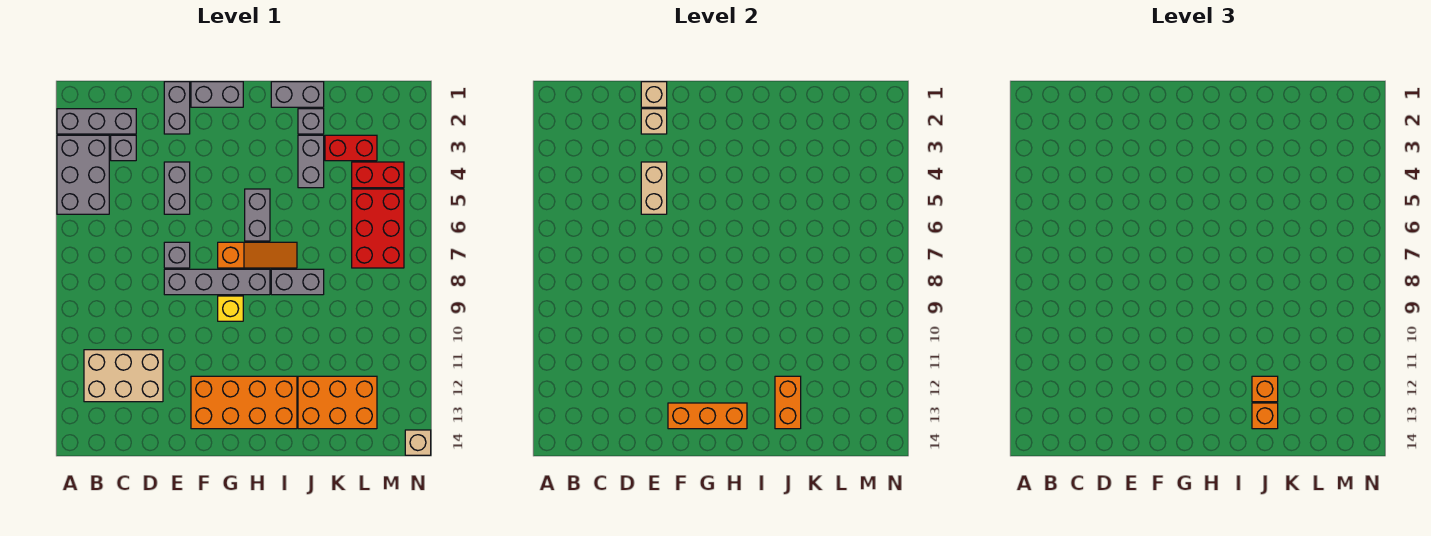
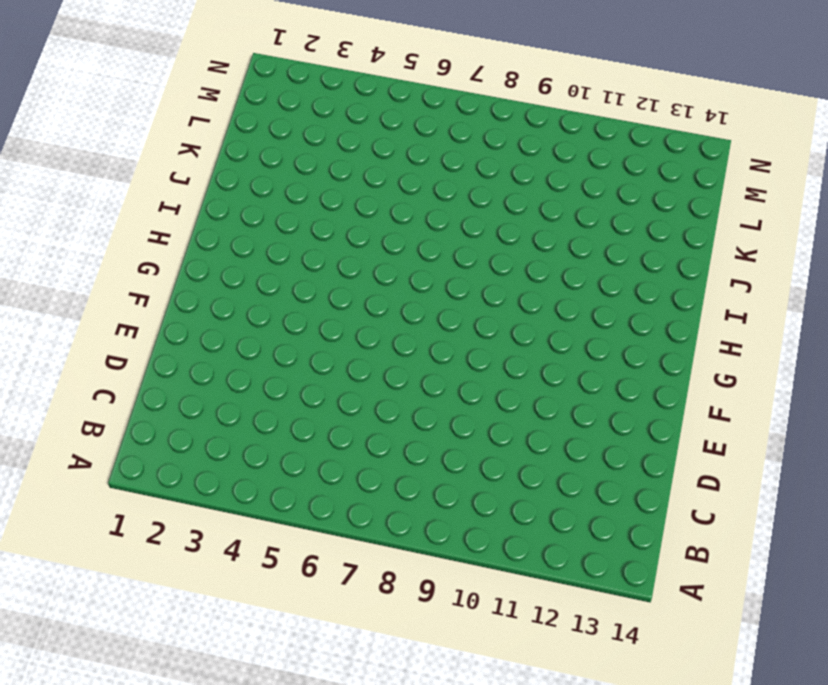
none -> grey 1x3 brick [57,109,136,134]
none -> grey 2x3 brick [57,135,109,214]
none -> tan 2x3 brick [84,350,163,402]

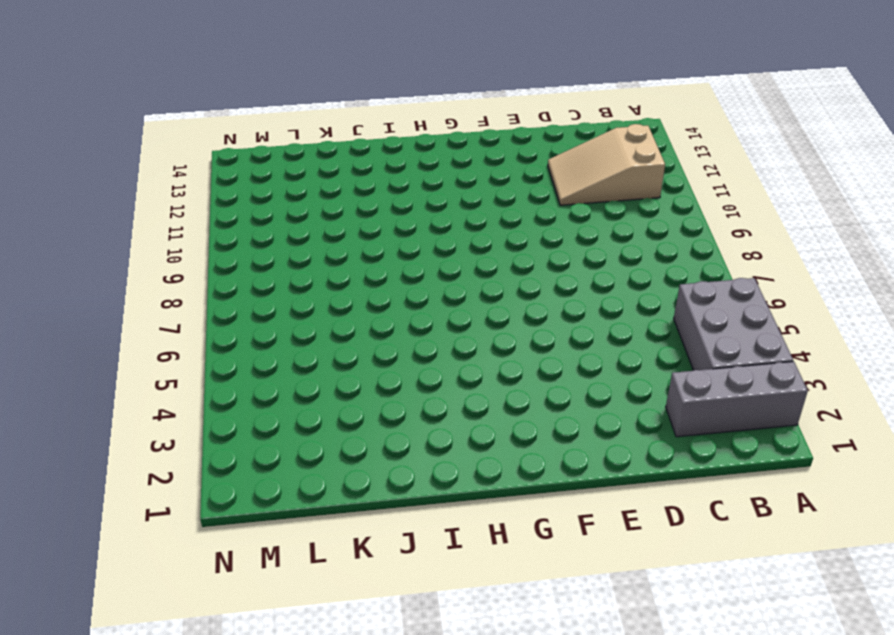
tan 2x3 slope [548,124,665,205] -> tan 2x3 brick [84,350,163,402]
none -> grey 1x1 brick [111,135,136,161]
none -> grey 1x2 brick [164,82,190,134]
none -> grey 1x2 brick [164,162,190,214]

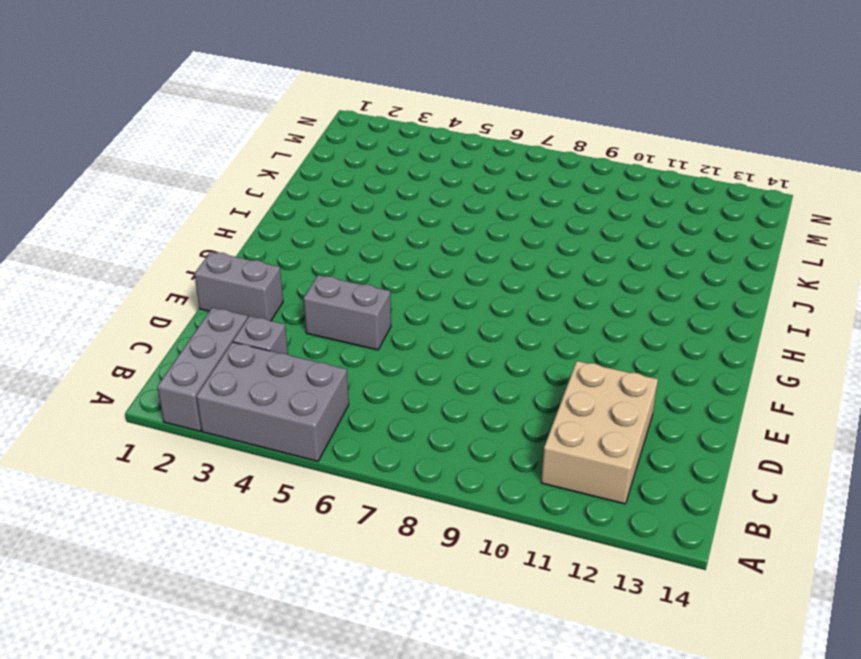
none -> grey 1x1 brick [164,242,190,268]
none -> grey 1x4 brick [164,269,270,295]
none -> grey 1x2 brick [191,82,243,107]

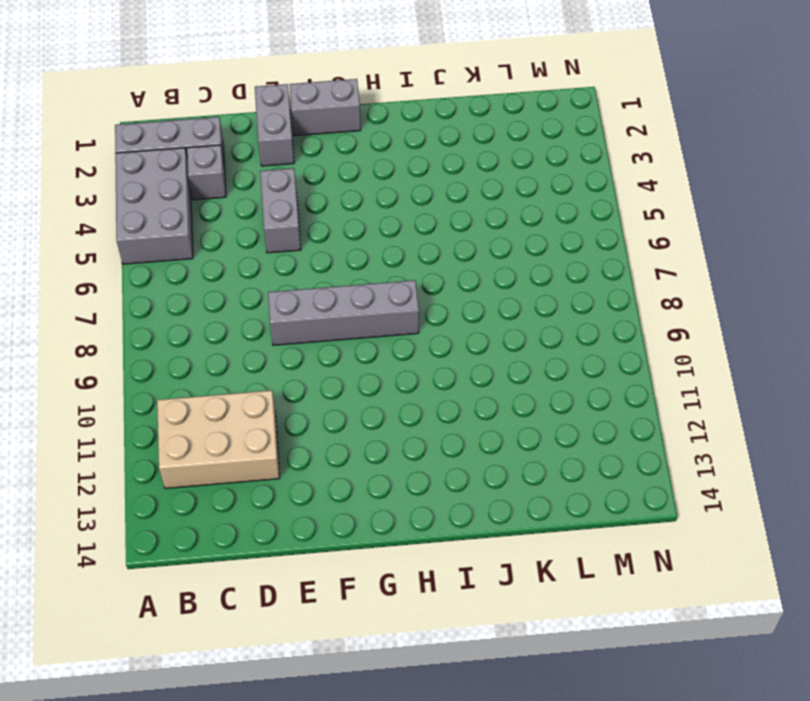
none -> grey 1x1 brick [164,242,190,268]
none -> orange 2x4 brick [191,376,297,429]
none -> orange 1x3 slope [218,242,297,268]

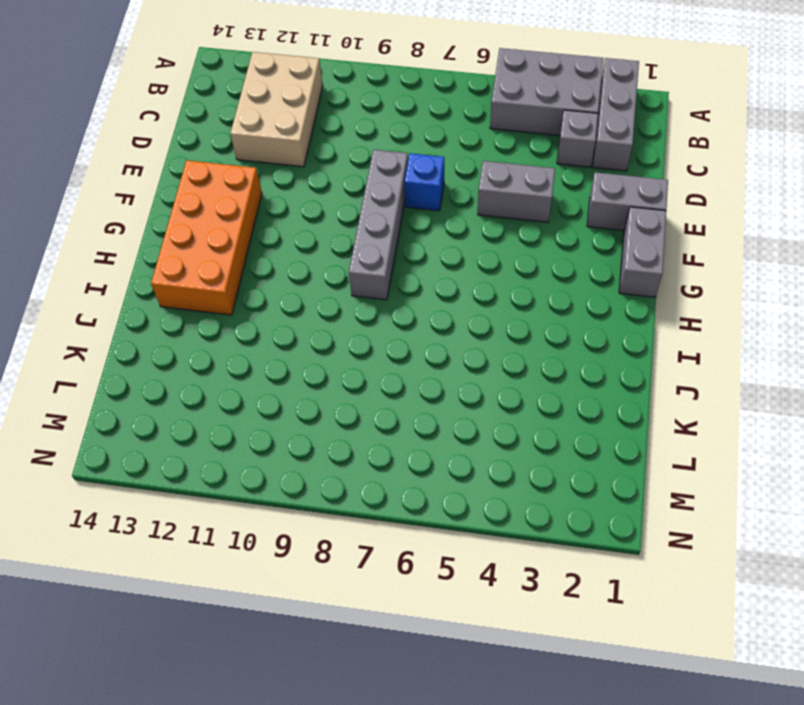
blue 1x1 brick [404,153,444,211] -> grey 1x1 brick [164,242,190,268]
none -> orange 1x3 slope [218,242,297,268]
none -> yellow 1x1 brick [218,296,243,321]
none -> grey 1x2 brick [245,189,270,241]

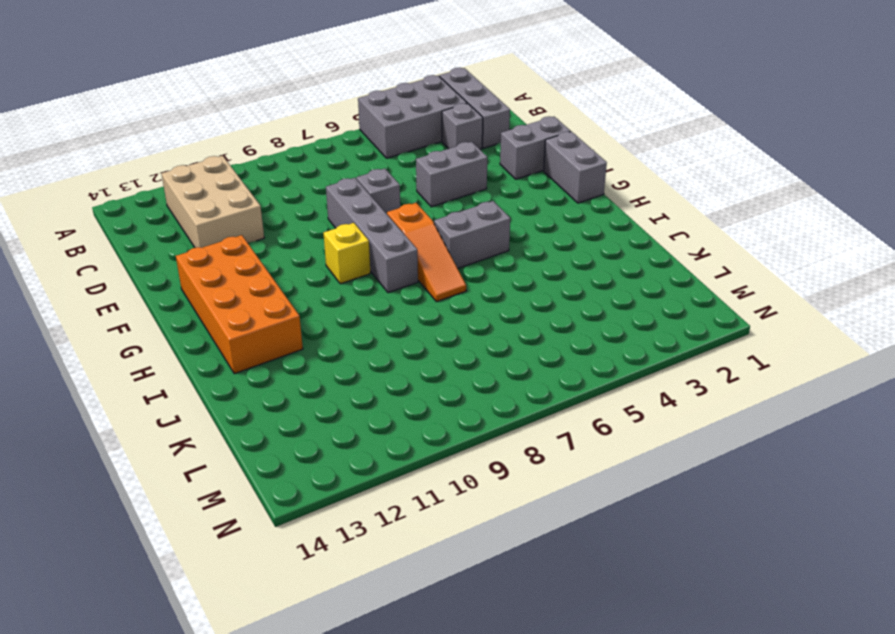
none -> grey 1x2 brick [271,82,324,107]
none -> grey 1x2 brick [271,269,324,295]
none -> grey 1x1 brick [298,109,324,134]

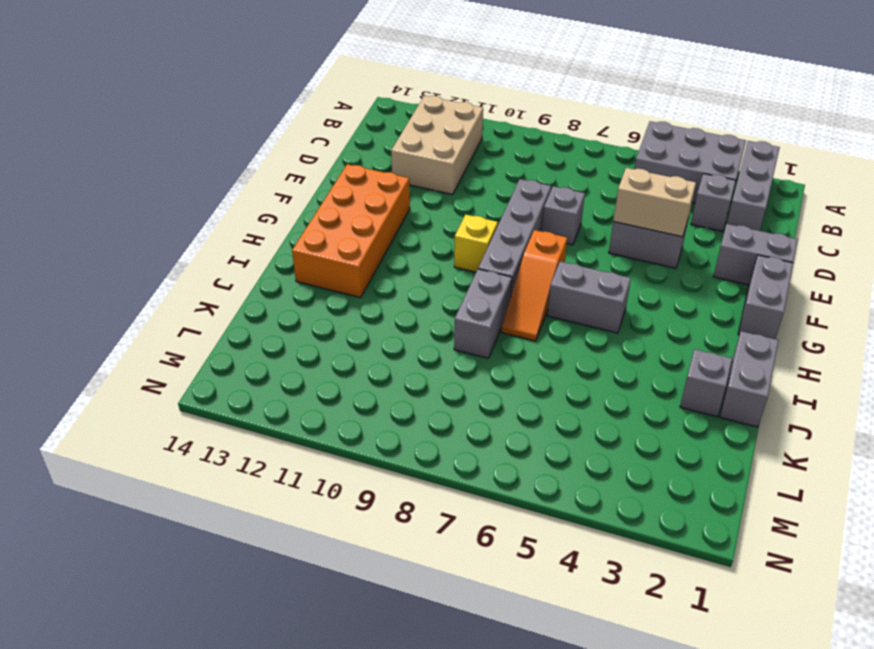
none -> grey 1x2 brick [298,135,324,188]
none -> orange 2x3 brick [298,376,377,429]
none -> red 1x2 brick [325,135,377,161]

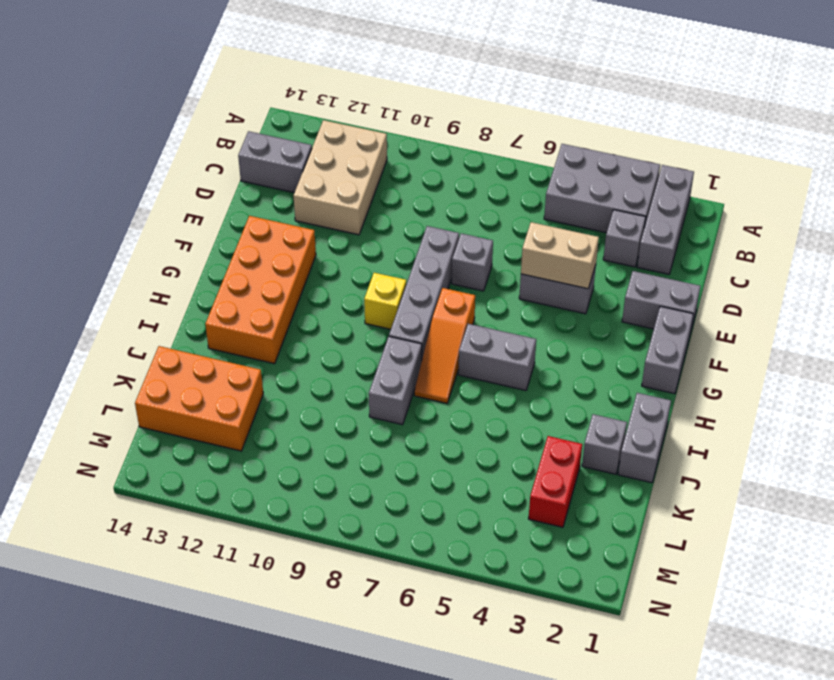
grey 1x2 brick [238,131,312,193] -> grey 1x2 brick moved to [298,135,324,188]
orange 2x3 brick [135,346,263,451] -> orange 2x3 brick turned to [298,376,377,429]
none -> red 1x2 brick [352,162,404,188]
none -> red 2x3 brick [352,189,404,268]
none -> tan 1x1 brick [405,430,431,455]

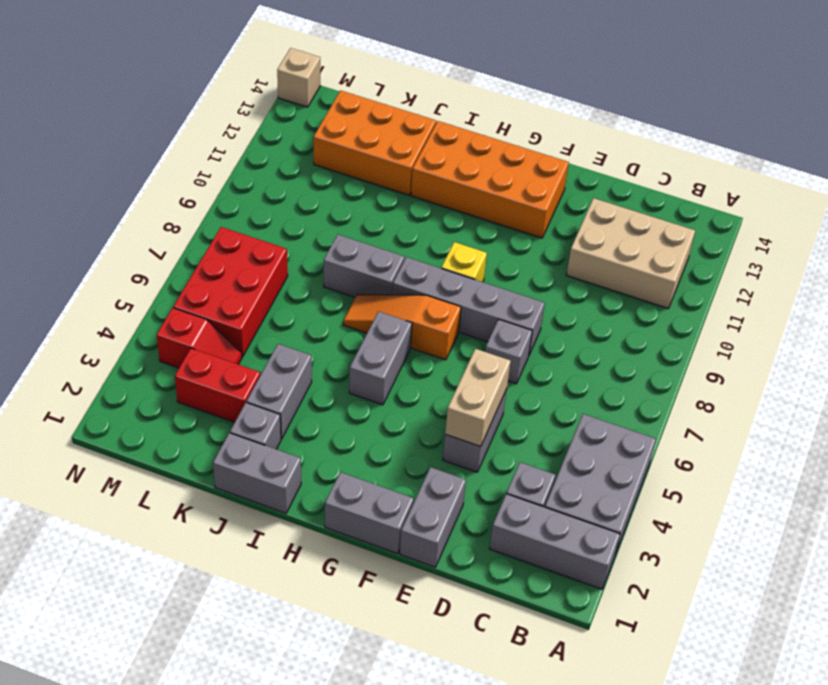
red 1x2 slope [157,308,242,368] -> red 1x2 brick [352,162,404,188]
none -> tan 1x1 brick [641,82,667,107]
none -> tan 1x1 brick [641,109,667,134]
none -> orange 1x3 brick [668,403,747,429]

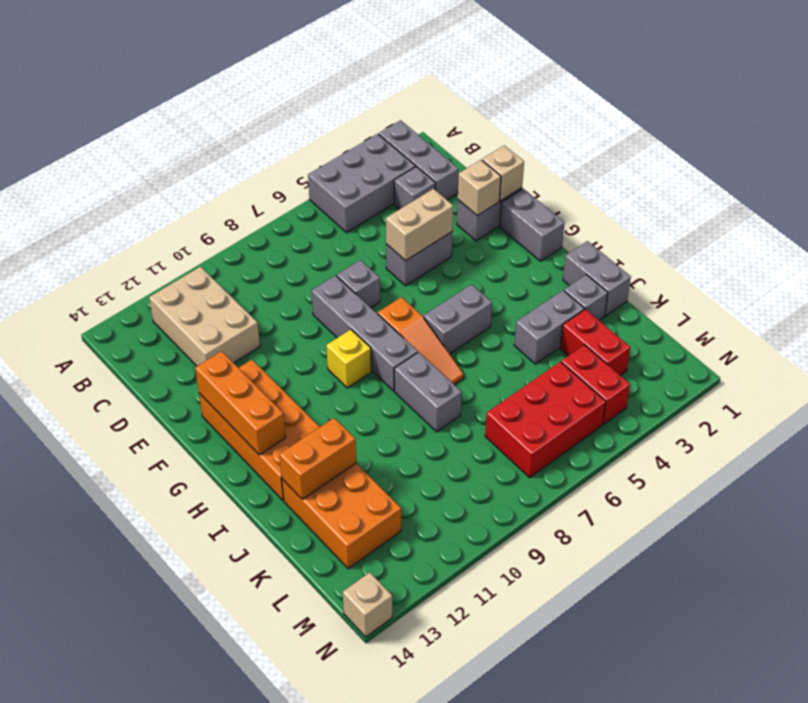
none -> orange 1x1 brick [1252,376,1278,402]
none -> orange 1x1 brick [1252,403,1278,429]

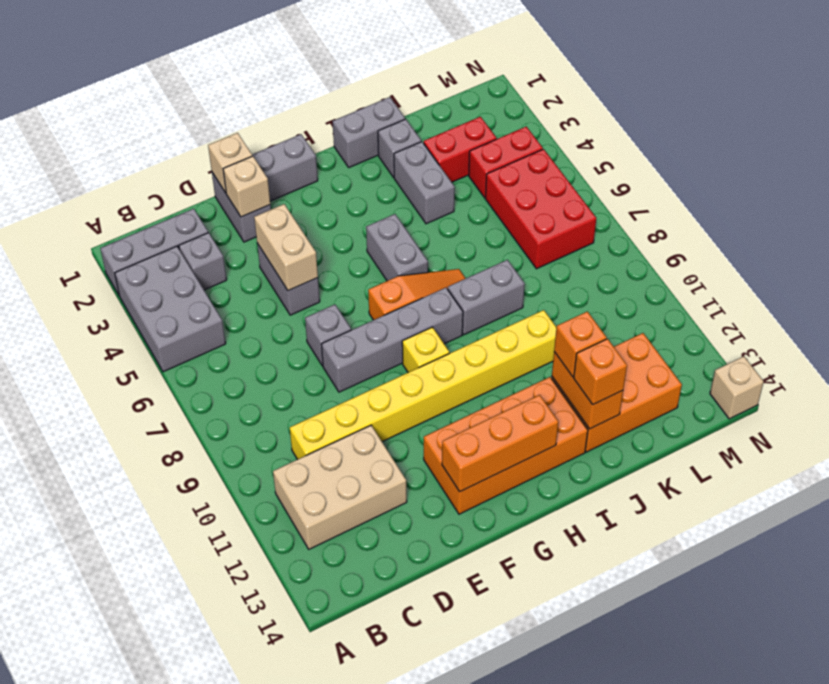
yellow 1x8 brick [290,310,556,459] -> none

